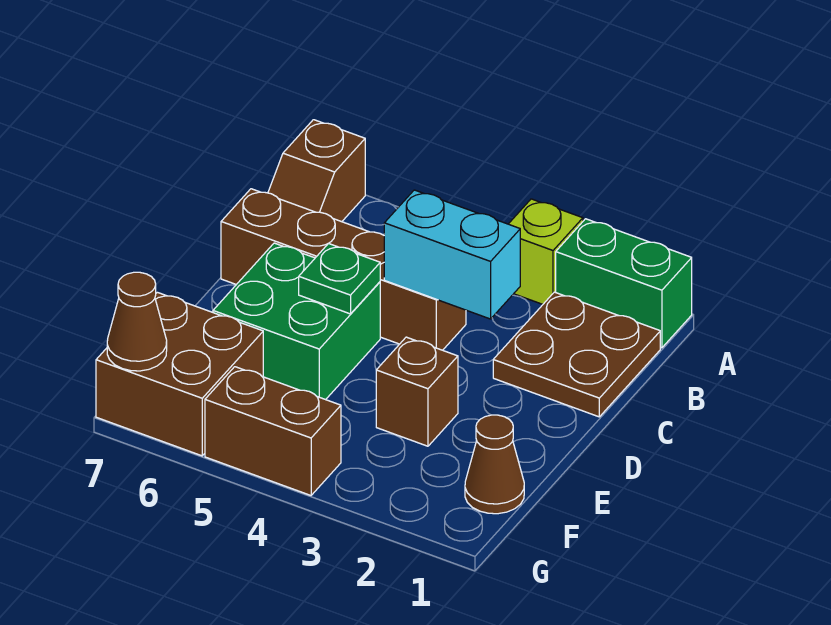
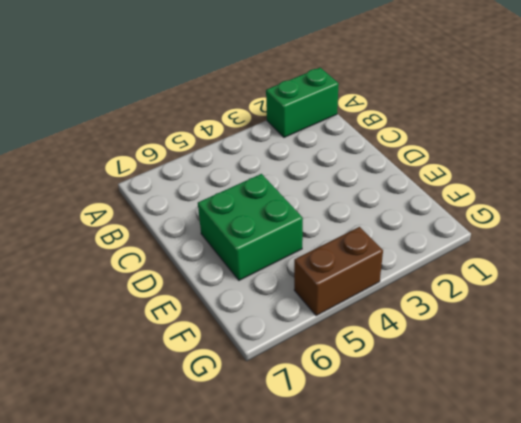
none -> lime 1x1 brick [509,199,583,304]
none -> brown 1x2 slope [268,120,365,222]
none -> brown 2x2 plate [493,292,660,417]

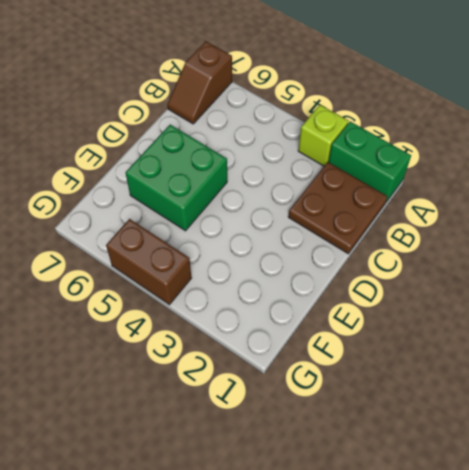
none -> brown 1x4 brick [221,189,466,350]
none -> brown 1x1 brick [376,337,458,446]
none -> brown 1x1 cone [465,415,524,514]

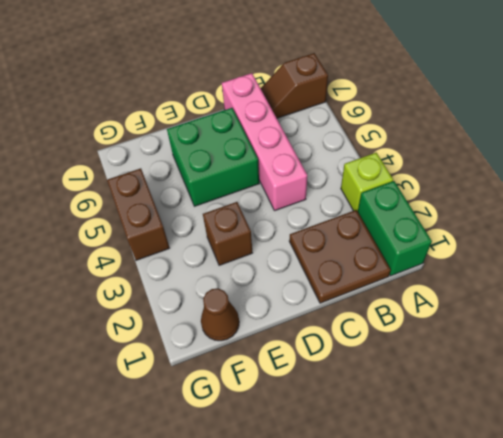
pink 1x4 brick [222,73,307,211] -> brown 1x4 brick [221,189,466,350]
none -> brown 2x2 brick [96,292,263,456]
none -> cyan 1x2 brick [384,190,520,319]
none -> green 1x1 plate [299,243,380,314]

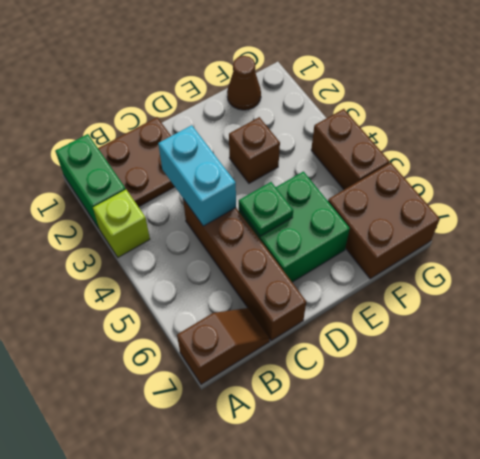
none -> brown 1x1 cone [107,272,167,371]

